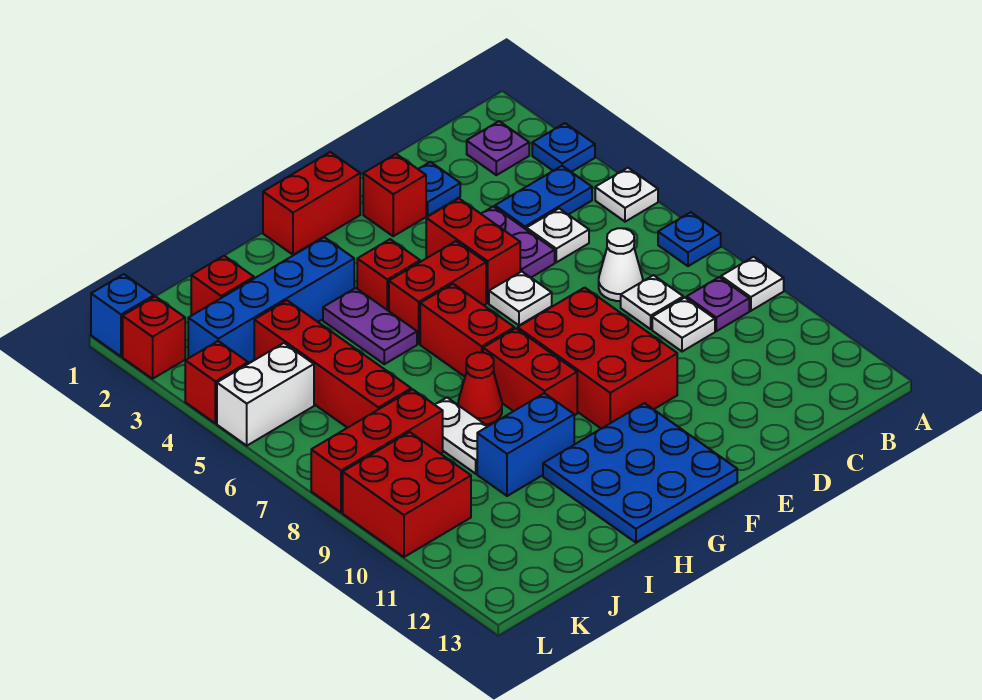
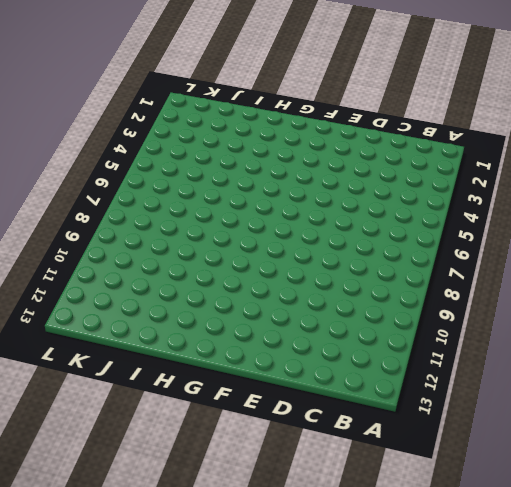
none -> blue 1x1 plate [532,123,595,172]
none -> white 1x1 plate [595,168,658,222]
none -> blue 1x1 plate [658,212,721,266]
none -> white 1x1 plate [721,257,784,311]

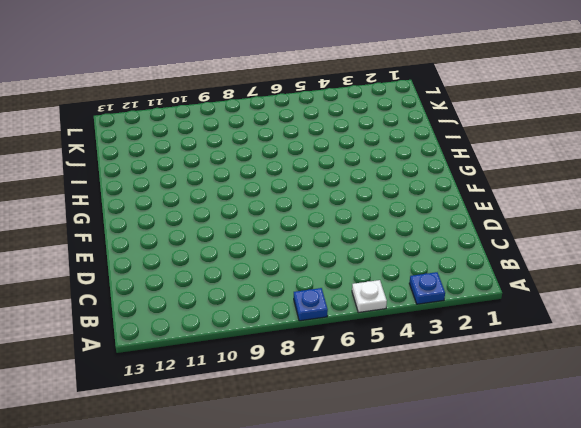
none -> white 1x1 plate [721,257,784,311]
none -> purple 1x1 plate [467,121,529,175]
none -> blue 1x2 plate [495,166,592,229]
none -> purple 1x1 plate [687,277,749,331]

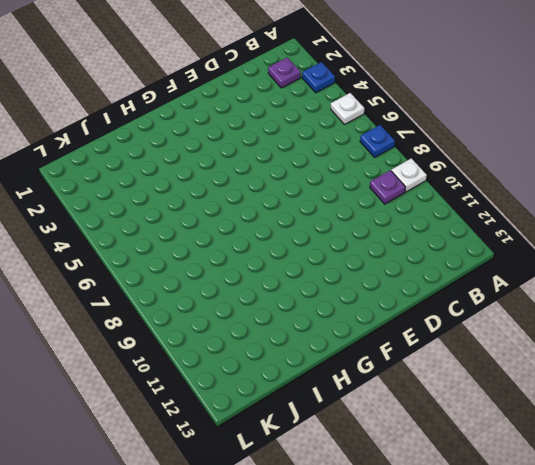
none -> blue 1x2 plate [495,166,592,229]
none -> white 1x1 plate [526,208,589,262]
none -> white 1x1 cone [599,228,643,301]
none -> white 1x1 plate [621,275,683,329]

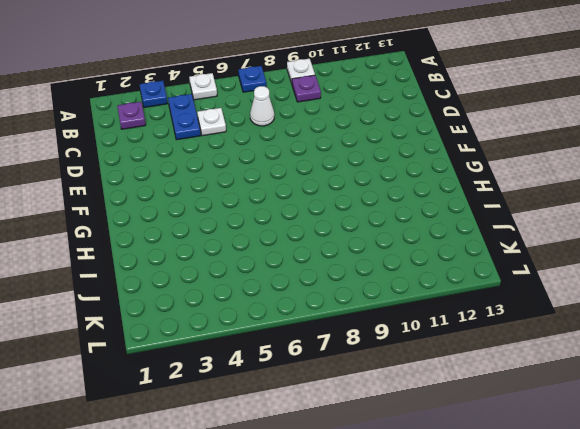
none -> white 1x1 plate [621,275,683,329]
none -> white 1x1 plate [652,298,715,352]
none -> blue 1x1 plate [418,162,460,216]
none -> purple 1x2 plate [481,206,555,277]

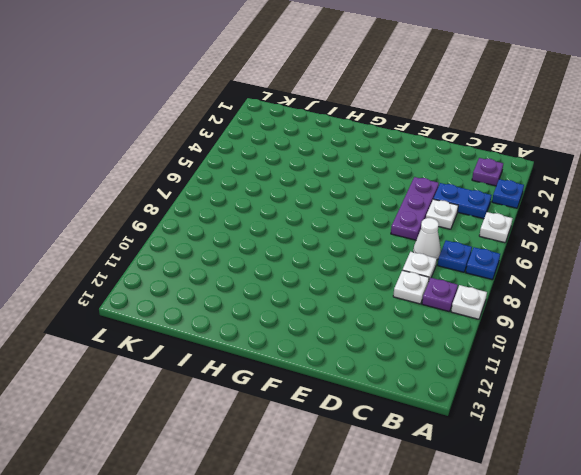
blue 1x1 plate [438,240,472,272] -> blue 1x1 plate moved to [418,162,460,216]
purple 1x3 plate [391,177,439,240] -> purple 1x2 plate [481,206,555,277]
none -> red 1x1 brick [363,154,426,236]
none -> red 1x2 brick [426,199,520,303]
none -> white 1x1 plate [489,271,552,325]
none -> red 2x3 brick [518,288,677,429]

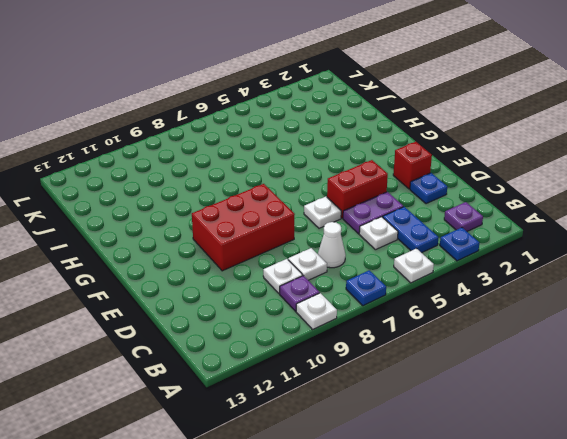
none -> red 1x2 brick [263,152,360,255]
none -> red 1x2 brick [389,241,486,344]
none -> blue 3x3 plate [543,403,737,542]
none -> red 1x1 brick [357,239,420,311]

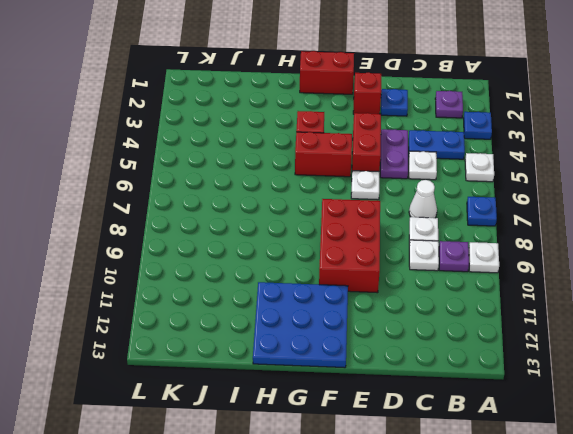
none -> red 1x2 brick [420,284,514,377]
none -> red 1x2 brick [483,328,577,415]
none -> blue 1x4 brick [188,237,354,363]
none -> purple 1x2 plate [323,288,417,364]

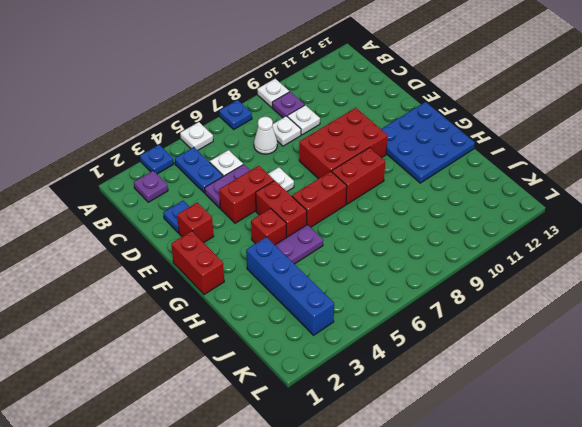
none -> red 1x1 cone [458,352,502,425]
none -> blue 1x2 brick [477,393,574,496]
none -> white 1x2 plate [435,397,488,474]
none -> red 1x1 brick [191,256,254,316]

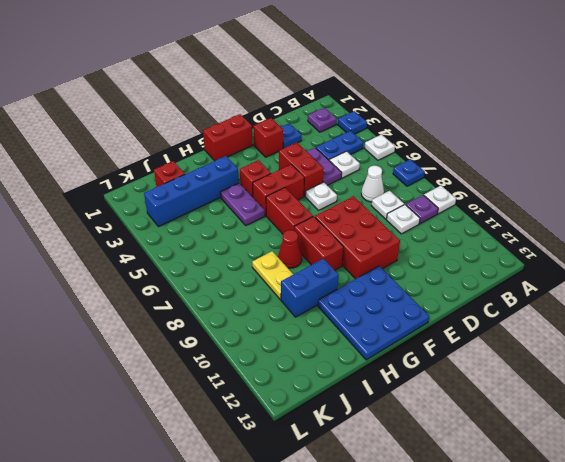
yellow 1x2 plate [252,251,293,300] -> white 1x2 plate [435,397,488,474]
none -> red 1x4 brick [254,300,411,428]
none -> red 1x3 brick [311,389,443,513]
none -> white 1x2 brick [217,343,314,446]
none -> red 2x2 brick [343,432,471,557]

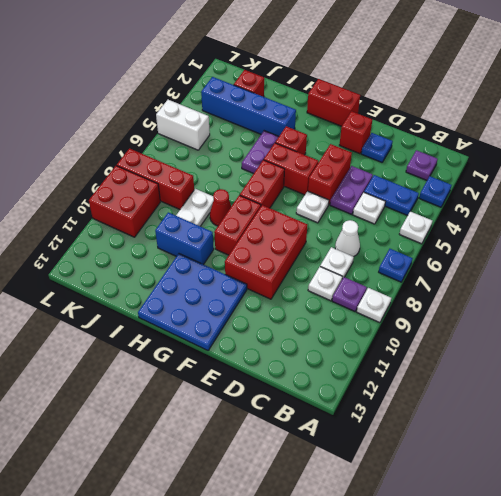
none -> red 1x4 brick [254,300,411,428]
none -> blue 1x1 brick [91,274,154,357]
none -> red 1x1 brick [123,296,185,379]
none -> red 1x1 brick [185,341,248,423]

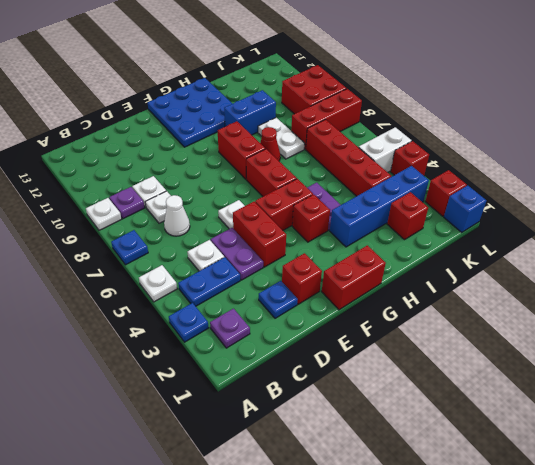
none -> red 2x3 brick [518,288,677,429]

